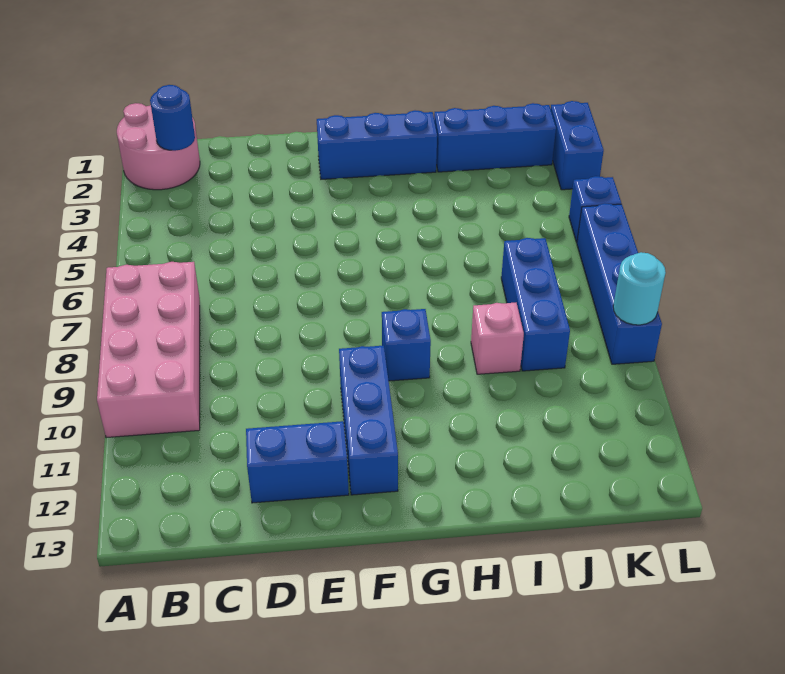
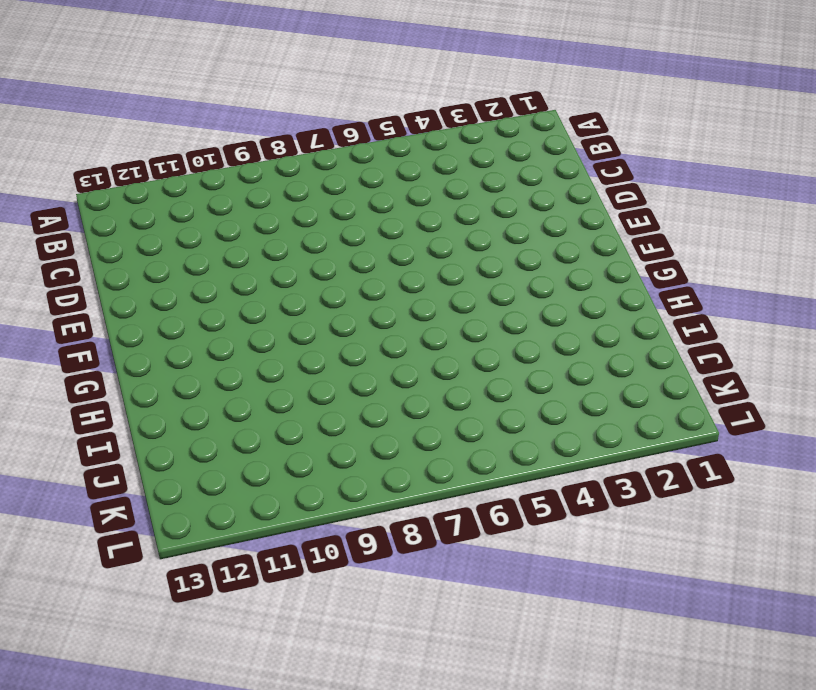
none -> pink 2x2 round brick [117,103,200,190]
none -> pink 2x4 brick [97,262,200,438]
none -> blue 1x2 brick [246,421,349,503]

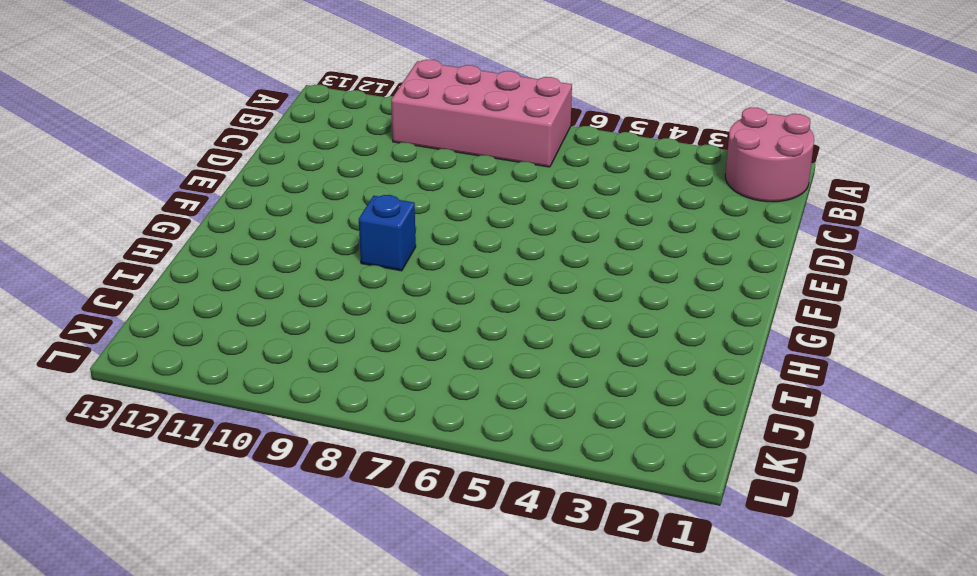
none -> blue 1x2 brick [246,421,349,503]
none -> blue 1x3 brick [317,110,437,179]
none -> blue 1x3 brick [339,346,398,495]

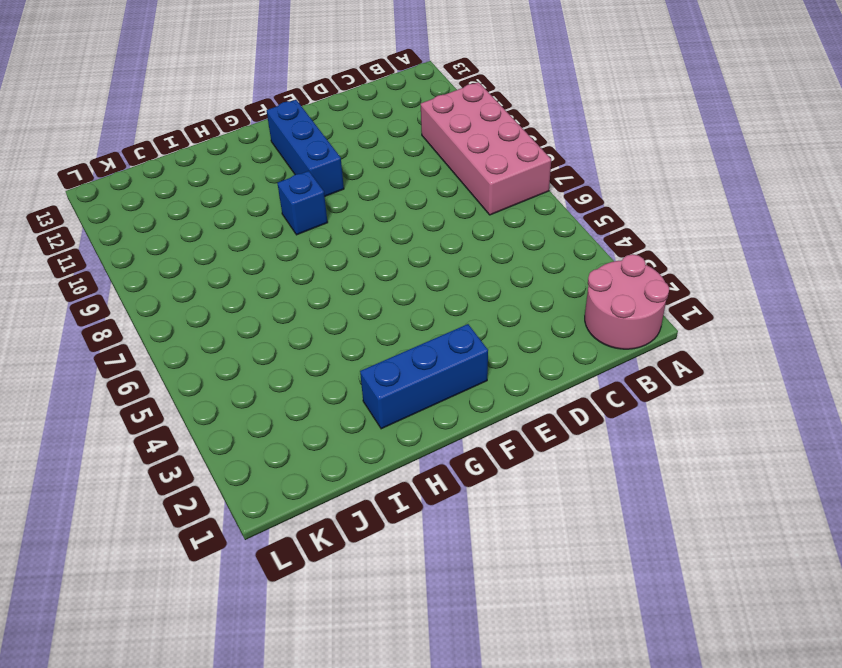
none -> blue 1x2 brick [246,421,349,503]
none -> blue 1x3 brick [434,103,556,172]
none -> pink 1x1 brick [471,303,524,374]

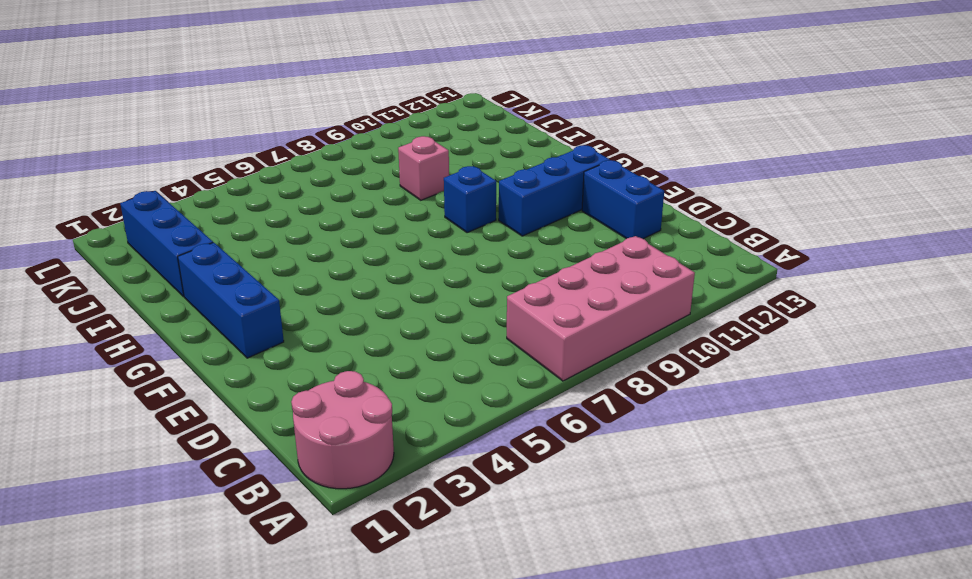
none -> blue 1x3 brick [501,238,570,371]
none -> blue 1x2 brick [551,101,604,190]
none -> blue 1x1 brick [569,176,621,243]

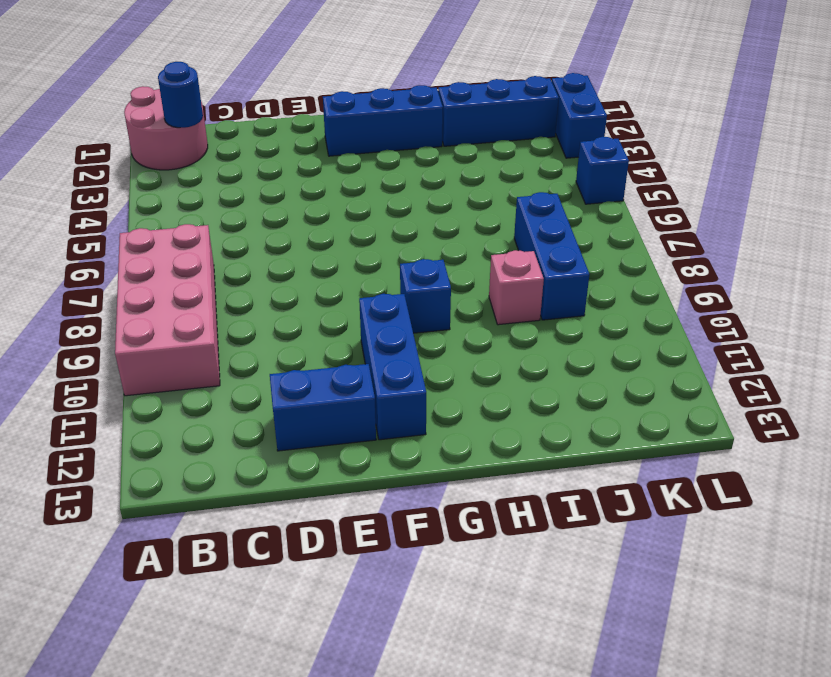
none -> blue 1x4 brick [577,203,662,364]
none -> cyan 1x1 round brick [613,252,666,325]

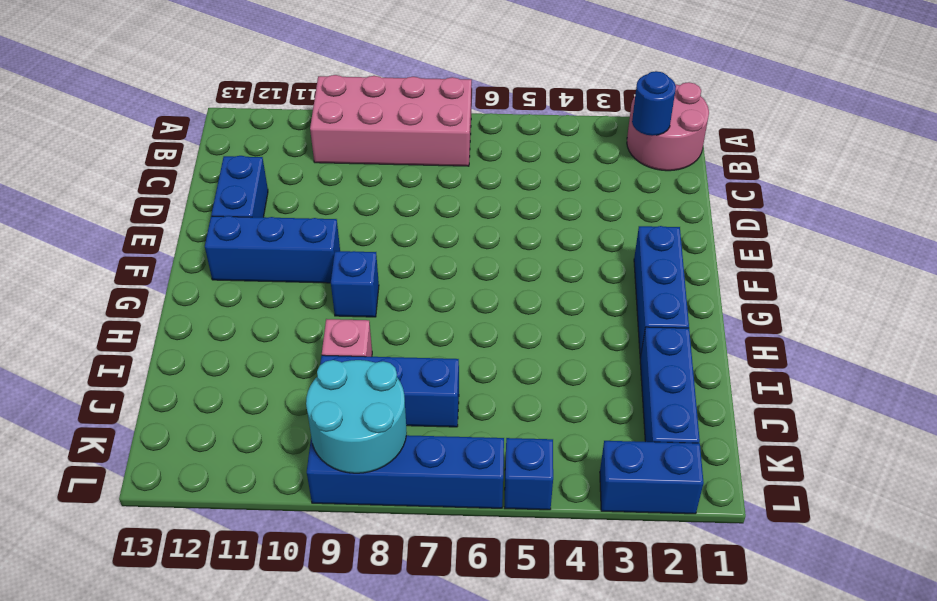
cyan 2x2 round brick [306,360,407,473] -> cyan 1x1 round brick [613,252,666,325]

